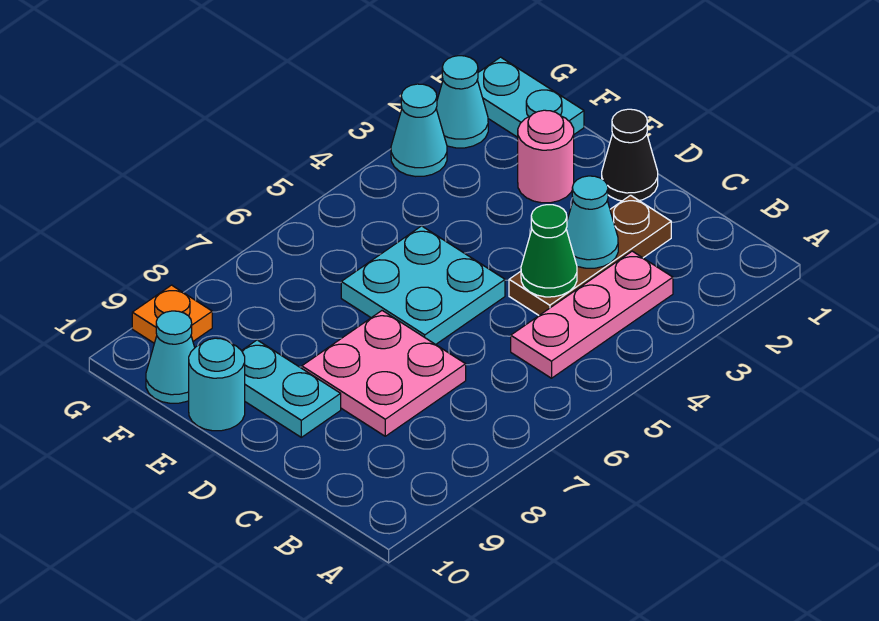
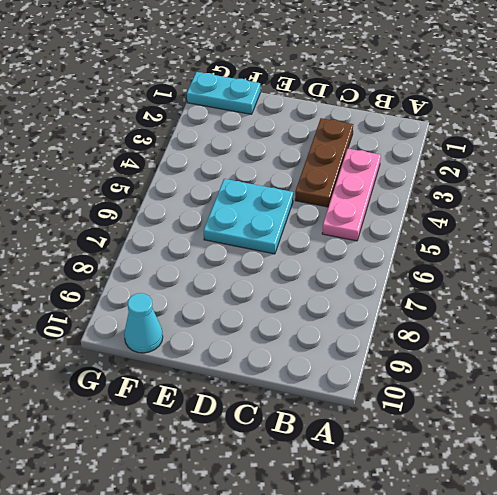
none -> pink 2x2 plate [302,311,466,436]
none -> black 1x1 cone [602,109,658,201]
none -> cyan 1x2 plate [242,340,341,437]

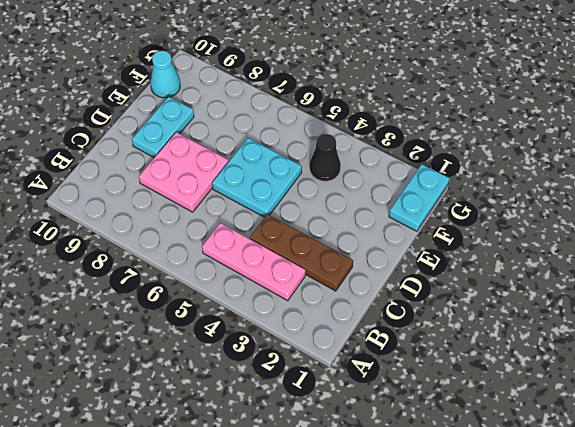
black 1x1 cone [310,134,341,181] -> black 1x1 cone moved to [602,109,658,201]
none -> pink 1x1 round brick [518,110,574,203]
none -> cyan 1x1 round brick [189,338,245,431]
none -> cyan 1x1 cone [436,56,488,148]

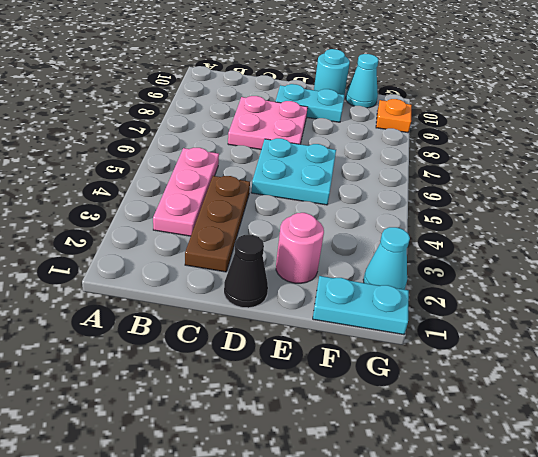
none -> cyan 1x1 cone [391,84,447,177]
none -> cyan 1x1 cone [566,176,618,268]
none -> green 1x1 cone [521,205,577,297]

